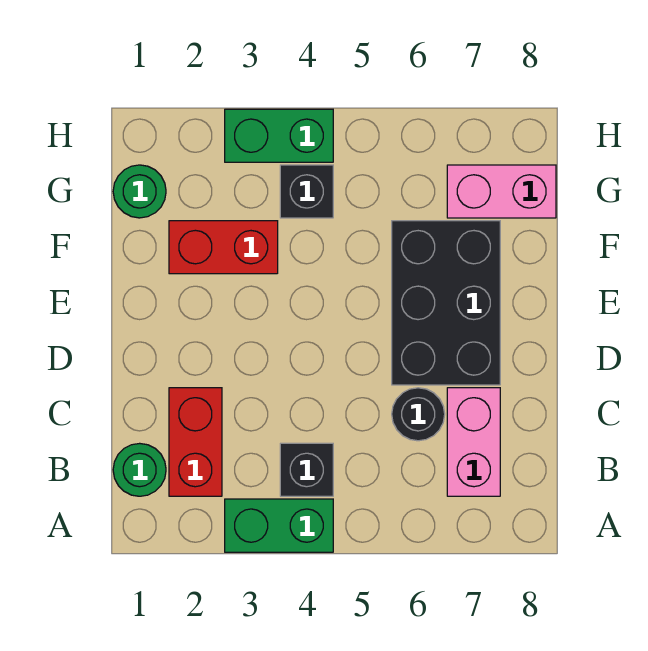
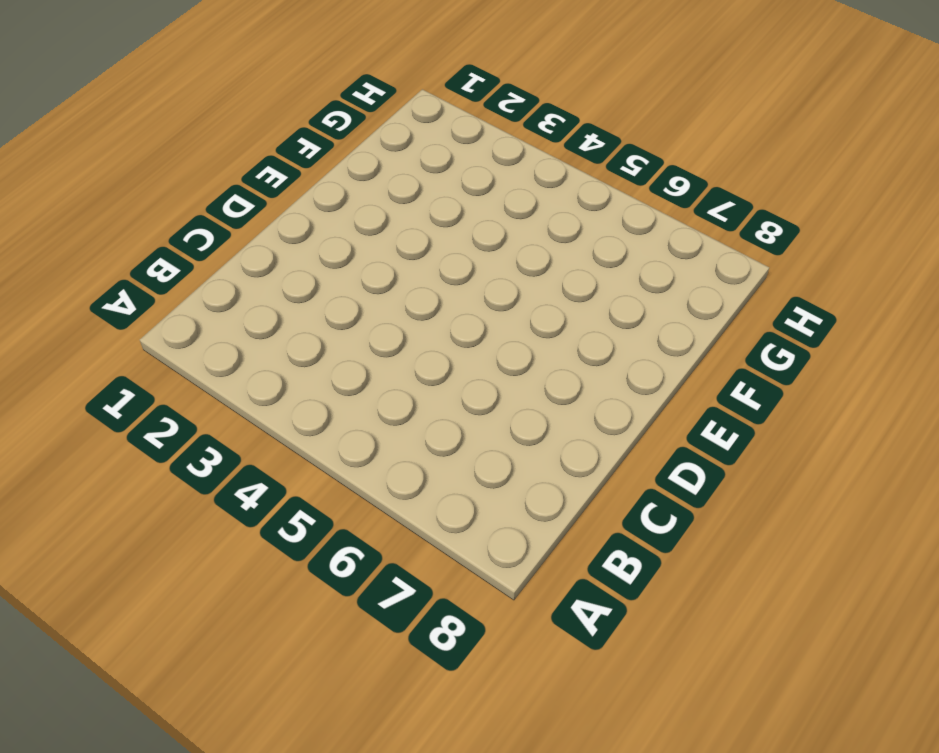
none -> green 1x2 brick [225,499,333,552]
none -> green 1x1 round brick [113,443,166,496]
none -> red 1x2 brick [169,388,222,496]

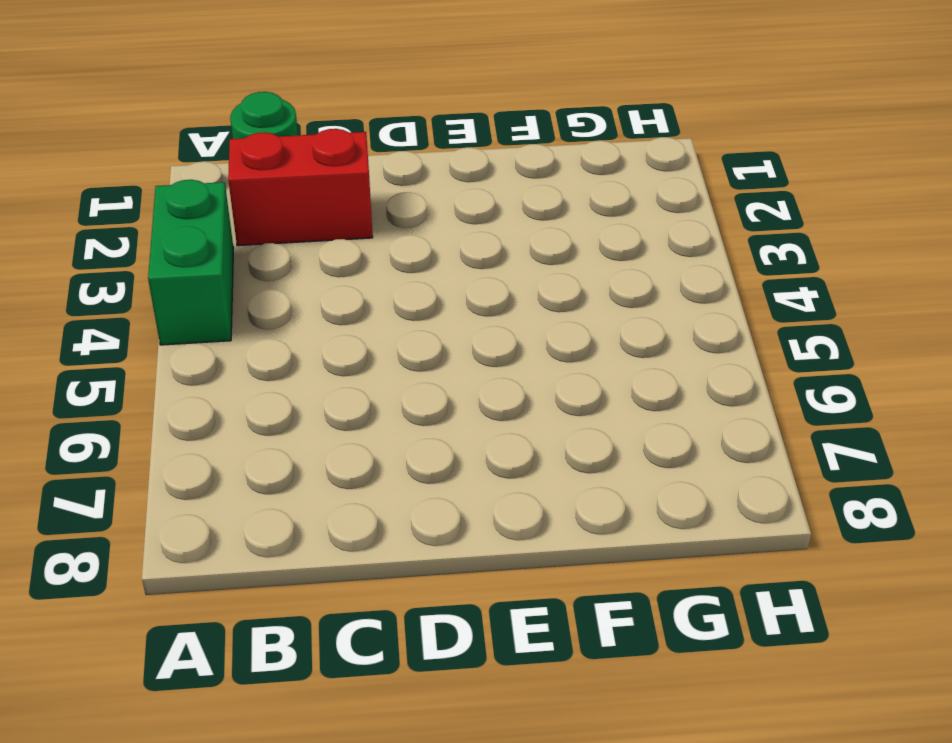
none -> black 1x1 brick [280,443,333,496]
none -> pink 1x2 brick [447,388,500,496]
none -> black 1x1 round brick [392,388,445,441]

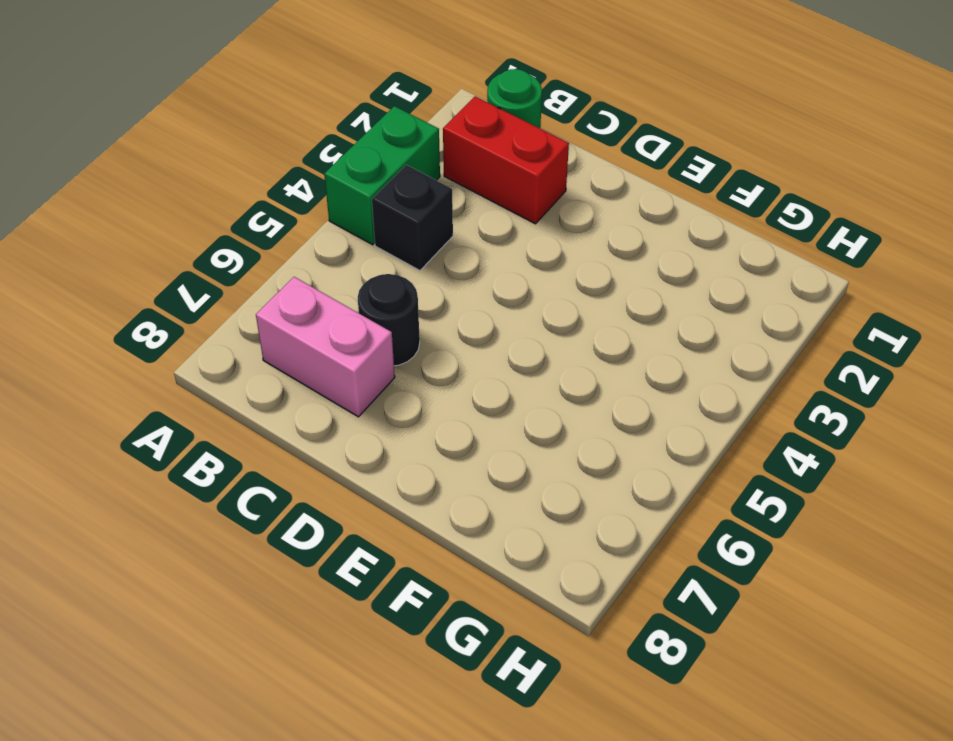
none -> black 2x3 brick [392,221,500,385]
none -> red 1x2 brick [169,221,278,274]
none -> green 1x1 round brick [113,165,166,218]

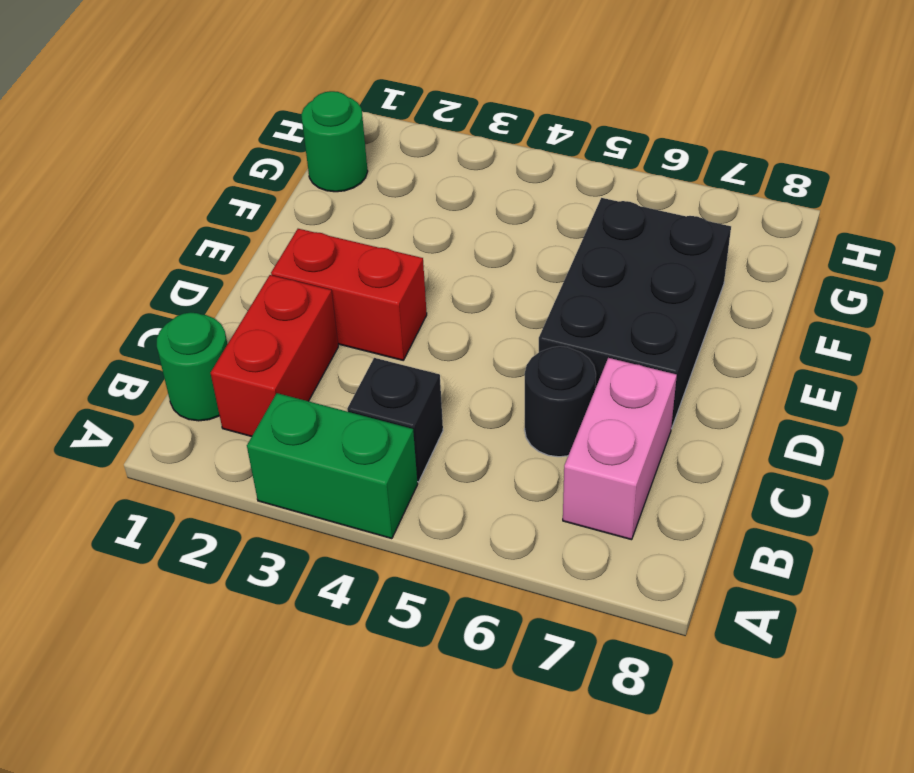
red 1x2 brick [271,229,427,360] -> red 1x2 brick moved to [169,221,278,274]
none -> black 1x1 brick [280,165,333,218]
none -> pink 1x2 brick [447,165,556,218]
none -> green 1x2 brick [225,109,333,162]

